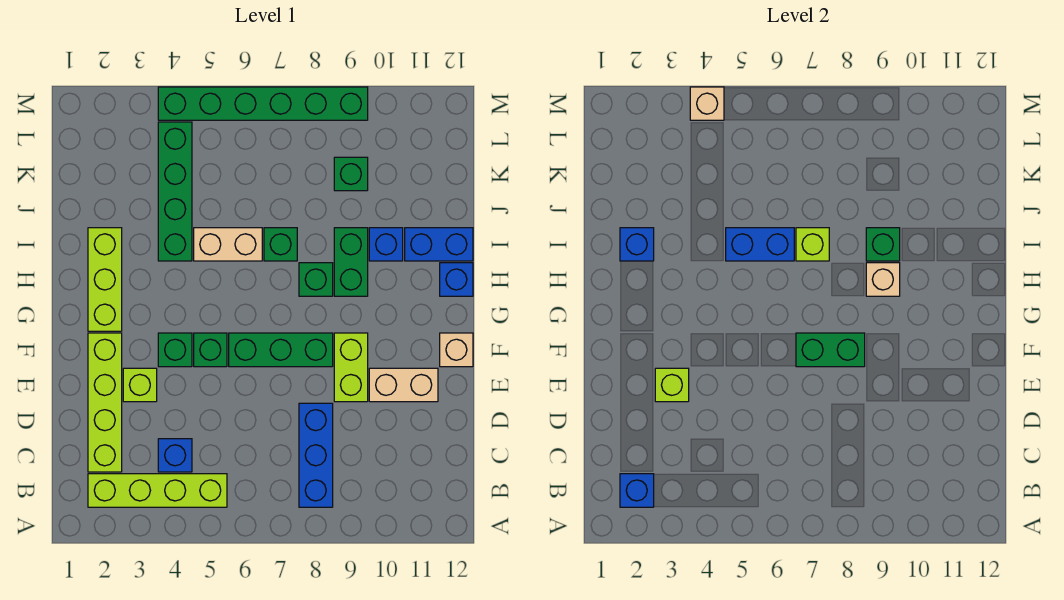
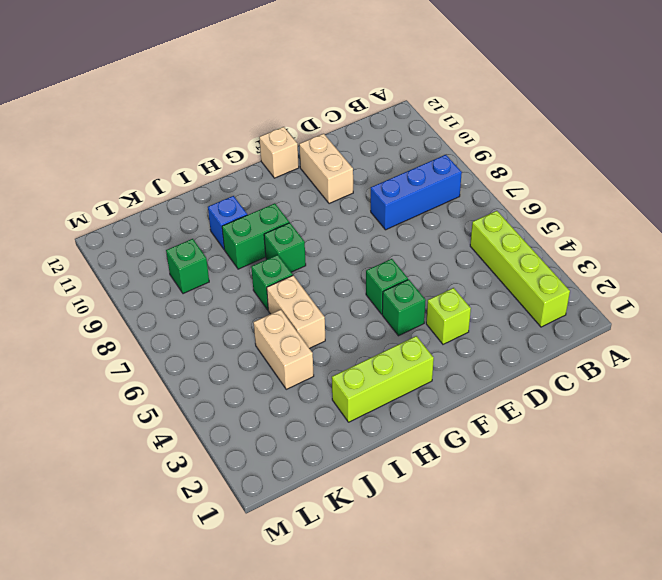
tan 1x2 brick [254,310,314,389] -> green 1x4 brick [158,122,192,261]
none -> lime 1x4 brick [88,333,122,472]
none -> blue 1x1 brick [158,439,192,472]
none -> lime 1x2 brick [334,333,368,402]
none -> green 1x3 brick [229,333,333,367]

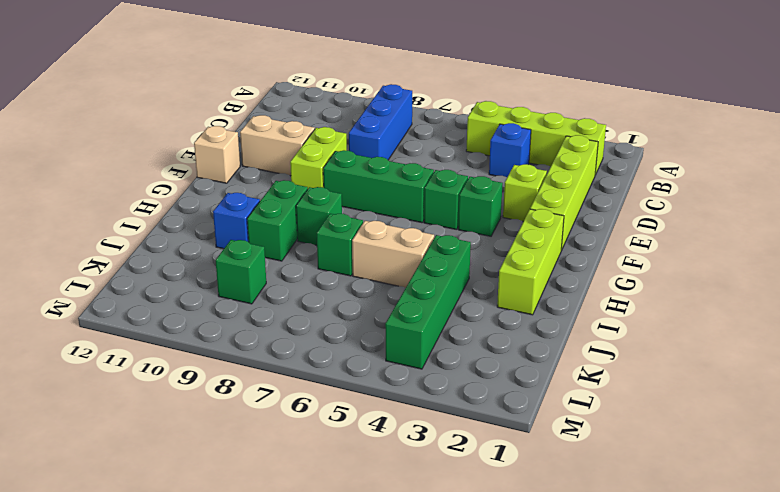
none -> blue 1x1 brick [440,263,473,296]
none -> blue 1x2 brick [405,228,473,261]
none -> green 1x6 brick [158,87,368,120]
none -> blue 1x1 brick [620,474,654,507]

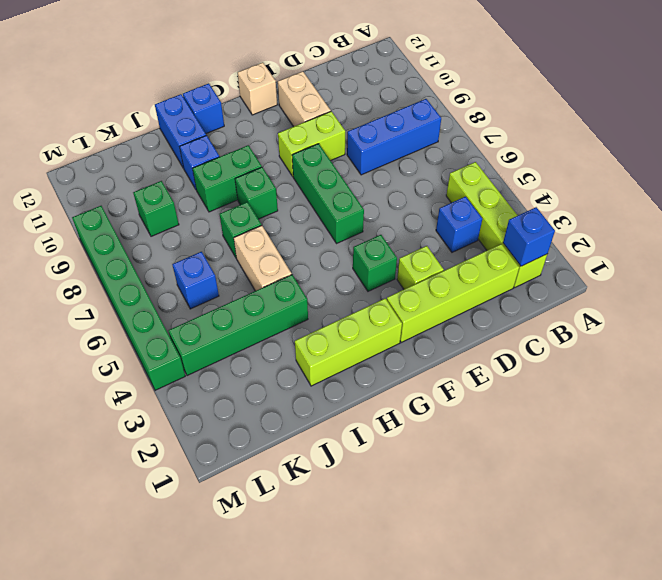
blue 1x1 brick [172,252,219,309] -> blue 1x1 brick moved to [620,228,654,261]
none -> green 1x1 brick [194,333,227,367]
none -> lime 1x1 brick [655,368,689,402]
none -> green 1x2 brick [796,333,865,367]
none -> tan 1x1 brick [866,263,900,296]

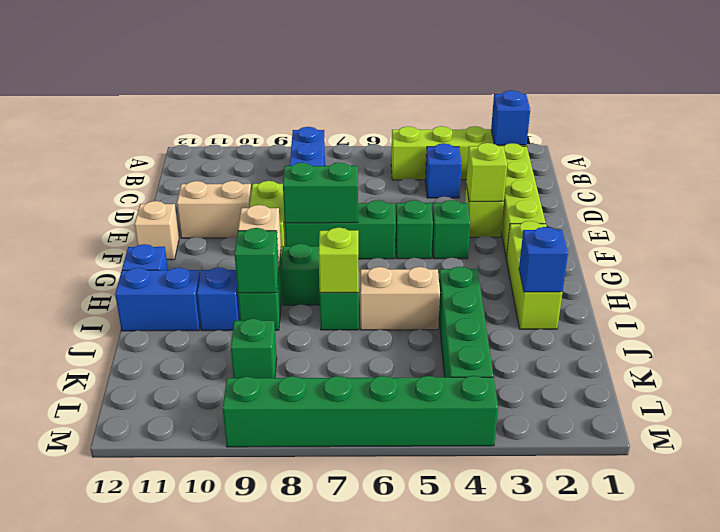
none -> blue 1x2 brick [726,228,794,261]
none -> tan 1x1 brick [690,87,724,120]

